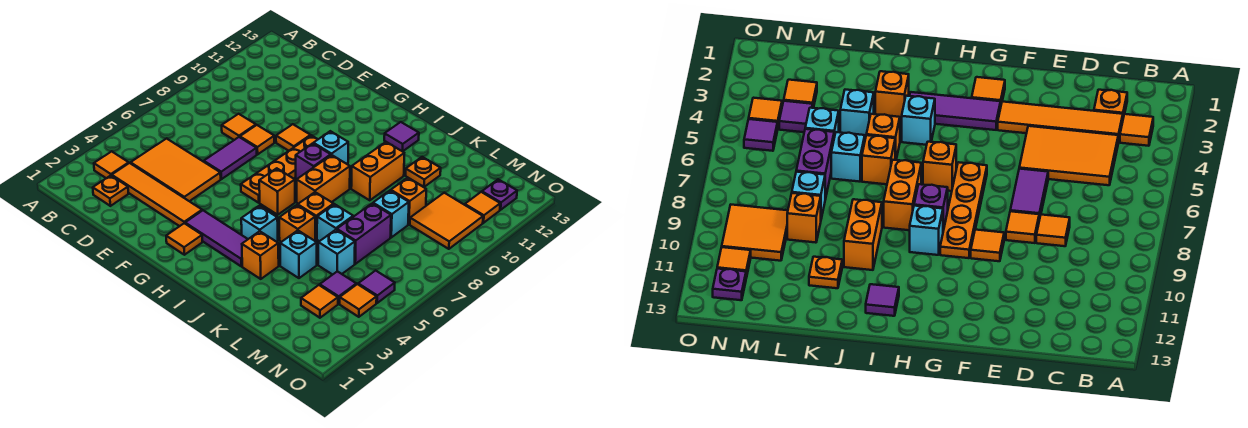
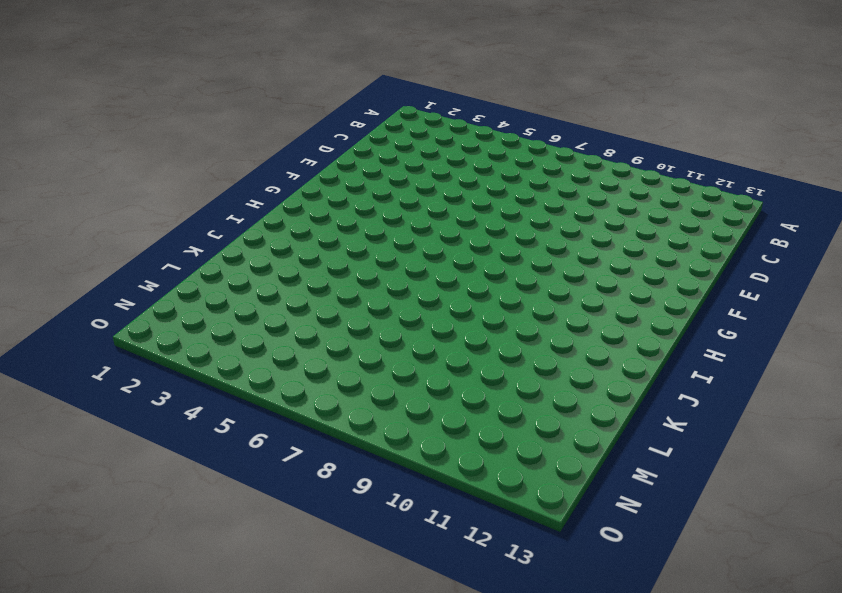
none -> orange 1x1 tile [94,151,129,178]
none -> orange 1x1 plate [93,176,128,206]
none -> orange 1x4 tile [112,163,202,226]
none -> orange 2x3 tile [131,138,221,201]

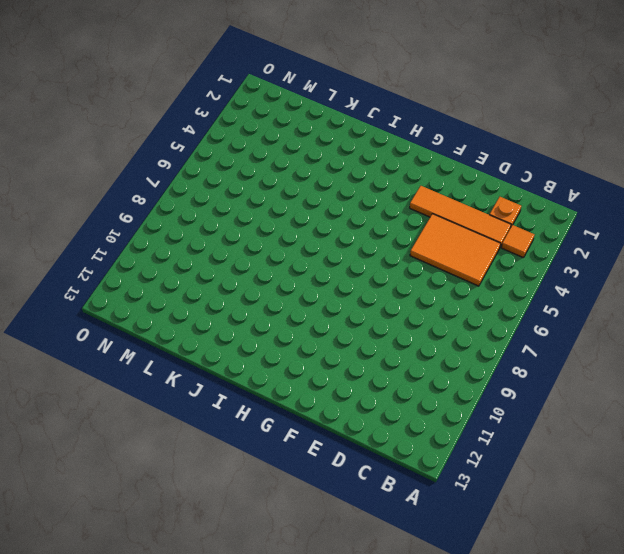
none -> orange 1x1 tile [222,114,256,140]
none -> purple 1x2 tile [203,137,257,179]
none -> orange 1x1 tile [240,125,274,154]
none -> orange 1x1 tile [276,124,311,151]

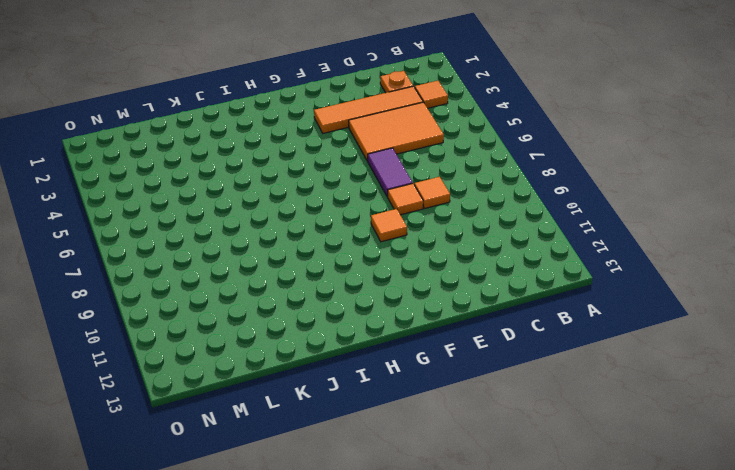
none -> orange 1x1 tile [166,223,202,255]
none -> purple 1x3 tile [185,211,248,266]
none -> orange 1x4 plate [241,135,318,203]
none -> orange 1x1 brick [259,168,295,215]

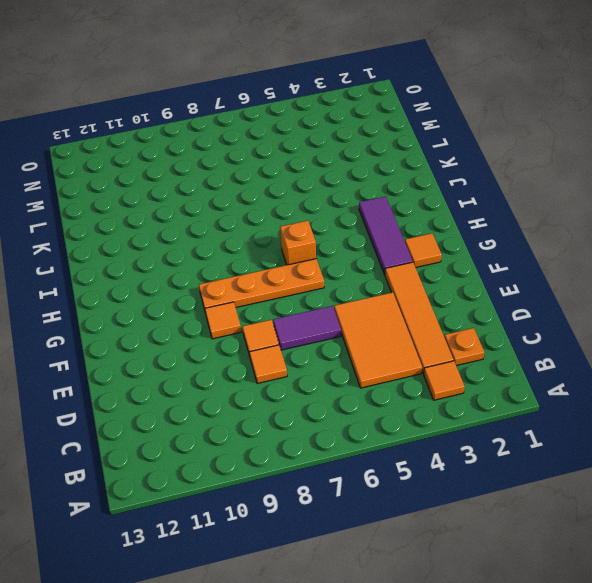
none -> purple 1x1 brick [296,143,331,179]
none -> cyan 1x1 brick [313,131,348,165]
none -> cyan 1x1 brick [241,206,278,242]
none -> orange 1x2 brick [297,155,350,204]

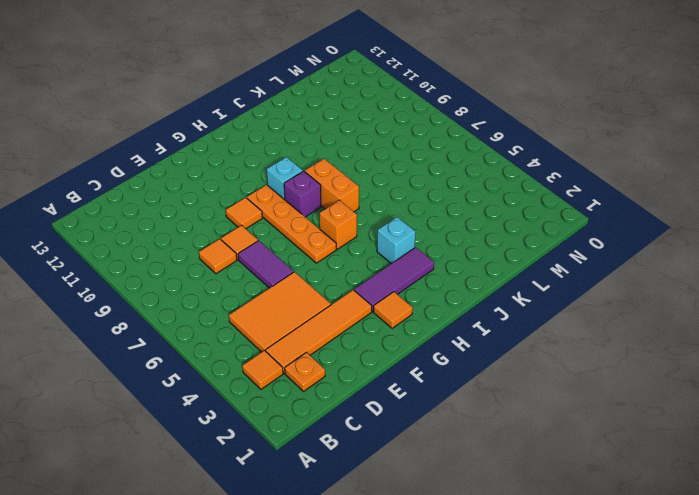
none -> purple 1x1 tile [384,122,419,151]
none -> orange 1x1 brick [242,231,279,279]
none -> orange 1x1 brick [279,205,315,242]
none -> orange 1x1 brick [298,192,334,239]

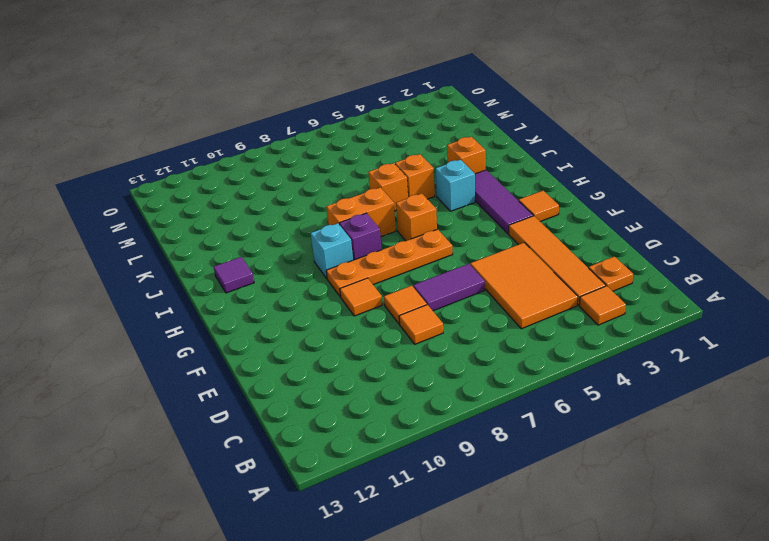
none -> orange 1x2 brick [351,142,404,200]
none -> cyan 1x1 brick [280,231,317,278]
none -> cyan 1x1 brick [317,204,353,241]
none -> orange 1x1 plate [406,157,441,187]

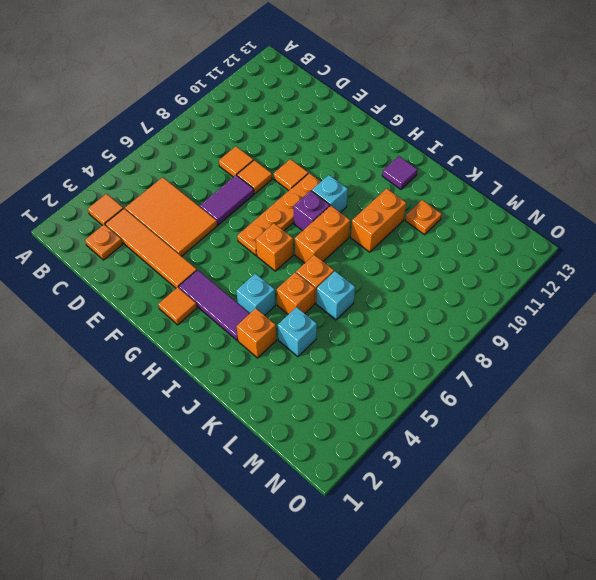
none -> cyan 1x1 brick [318,230,355,275]
none -> purple 1x2 brick [337,203,391,264]
none -> cyan 1x1 brick [373,191,409,237]
none -> orange 1x1 brick [391,178,426,224]

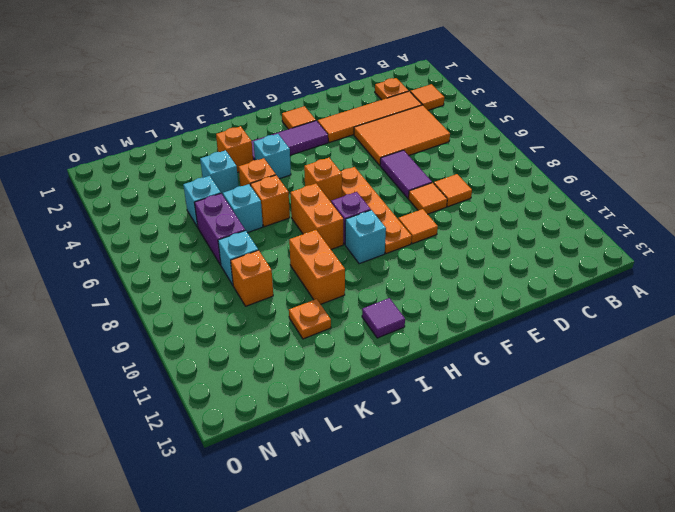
none -> orange 1x1 tile [301,285,338,318]
none -> purple 1x1 tile [320,271,356,304]
none -> orange 2x2 tile [410,193,483,249]
none -> orange 1x1 tile [340,284,377,317]

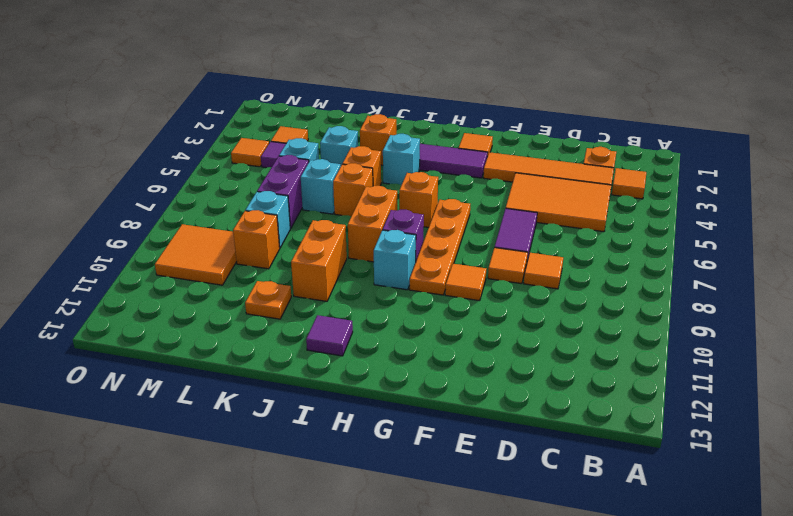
none -> purple 1x1 tile [358,271,395,303]
none -> orange 1x1 tile [465,192,500,223]
none -> purple 1x1 plate [482,179,517,210]

